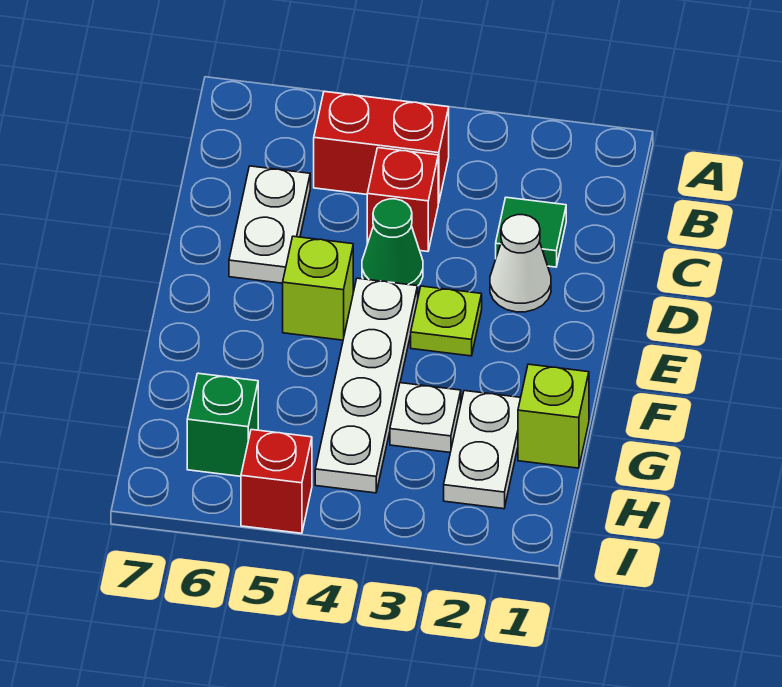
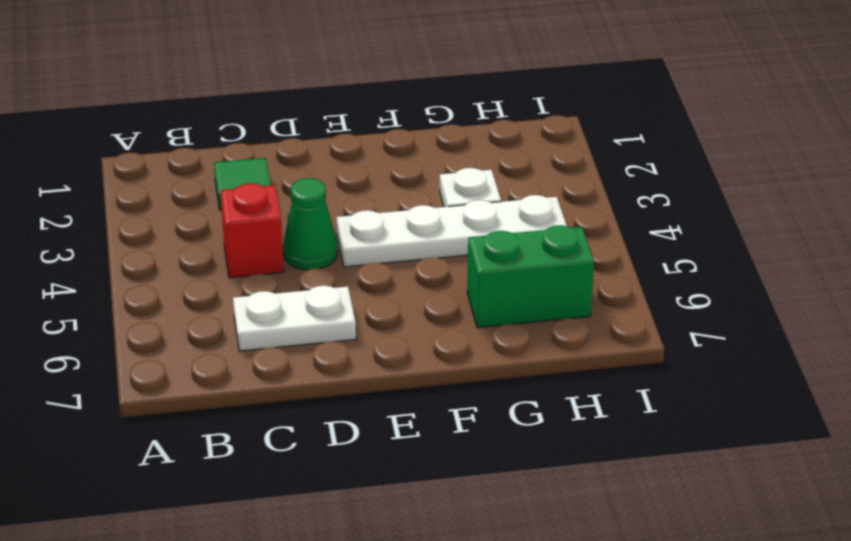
green 1x2 brick [467,225,594,328] -> green 1x1 brick [187,373,258,476]
none -> red 1x2 brick [314,91,449,203]
none -> white 1x1 cone [490,215,551,312]
none -> lime 1x1 plate [411,286,482,356]

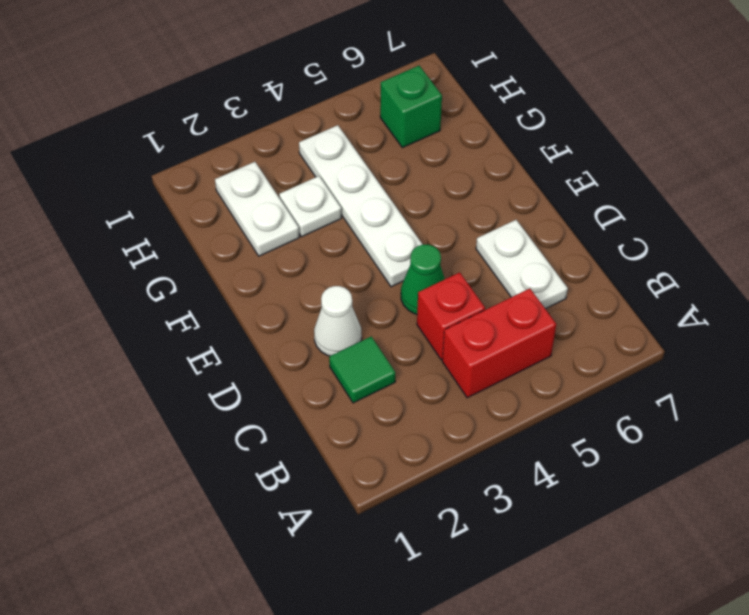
none -> lime 1x1 plate [411,286,482,356]
none -> lime 1x1 brick [283,236,353,340]
none -> lime 1x1 brick [518,364,589,468]

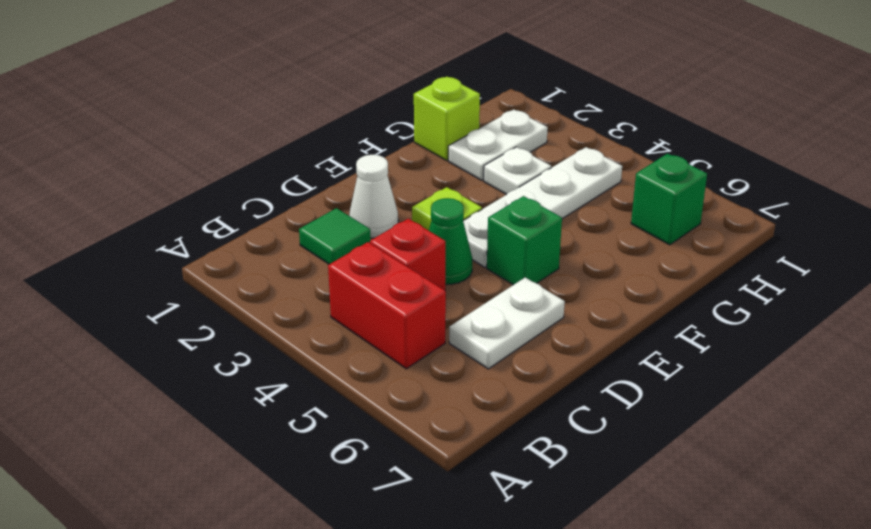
green 1x1 brick [487,196,562,285] -> lime 1x1 brick [283,236,353,340]
none -> red 1x1 brick [241,430,312,533]

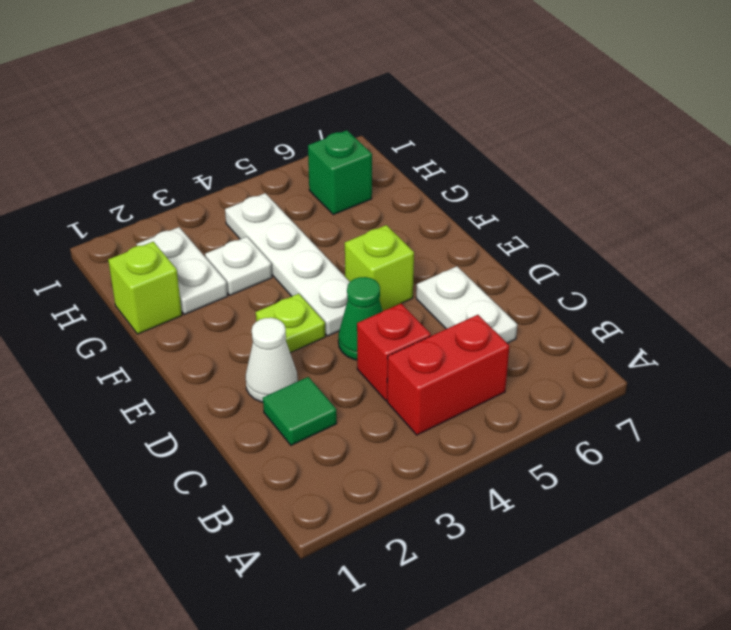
none -> red 1x1 brick [241,430,312,533]

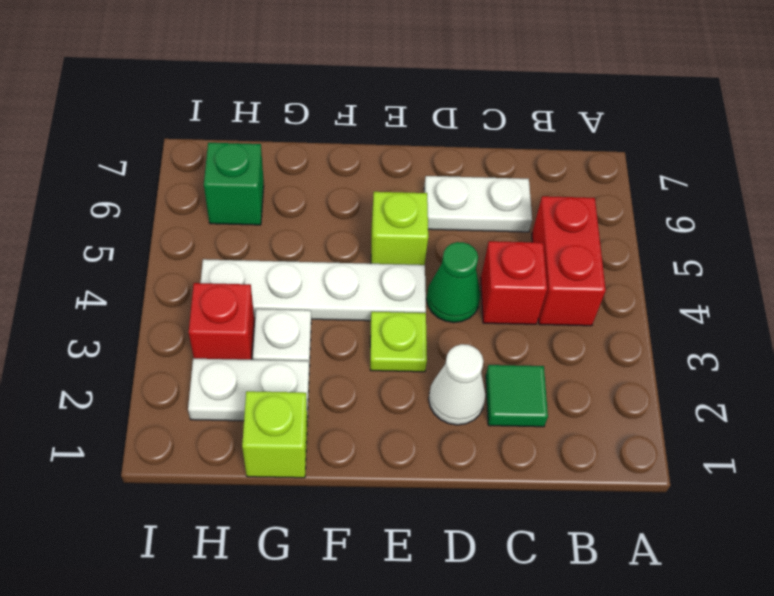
red 1x1 brick [189,283,254,360] -> red 1x1 brick moved to [241,430,312,533]

